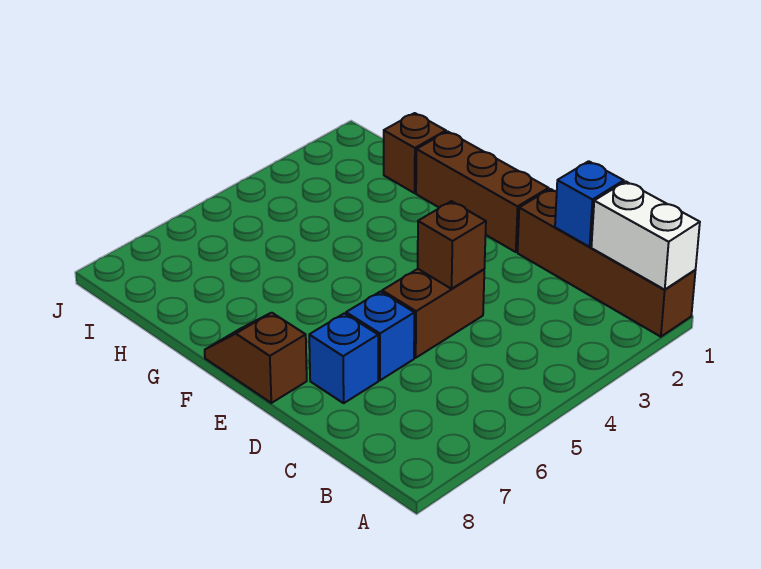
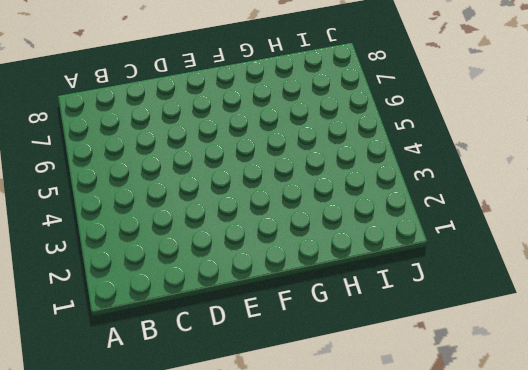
none -> brown 1x4 brick [518,189,696,337]
none -> brown 1x2 brick [382,269,484,358]

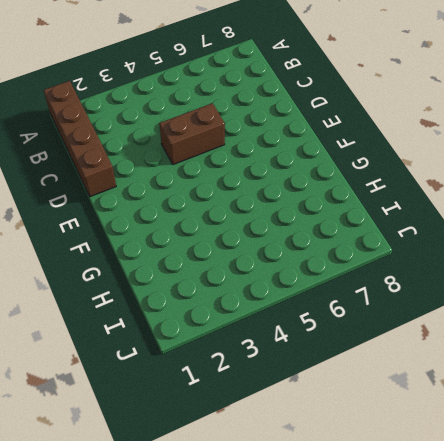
none -> blue 1x1 brick [346,292,414,380]
none -> blue 1x1 brick [309,313,378,403]

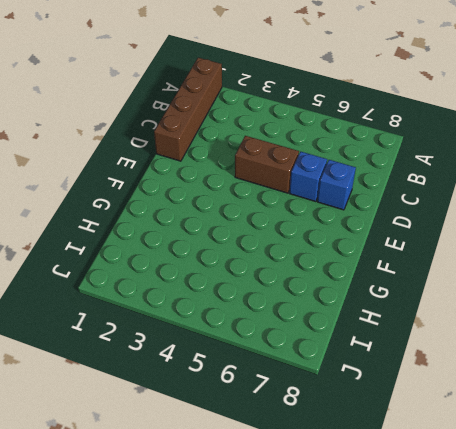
none -> brown 1x3 brick [416,131,549,252]
none -> brown 1x2 slope [205,313,307,403]

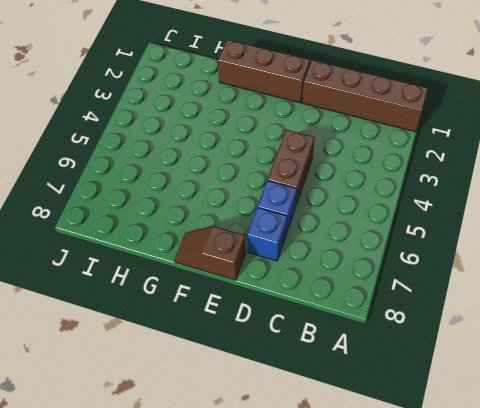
none -> brown 1x1 brick [384,113,446,193]
none -> white 1x2 brick [591,181,700,290]

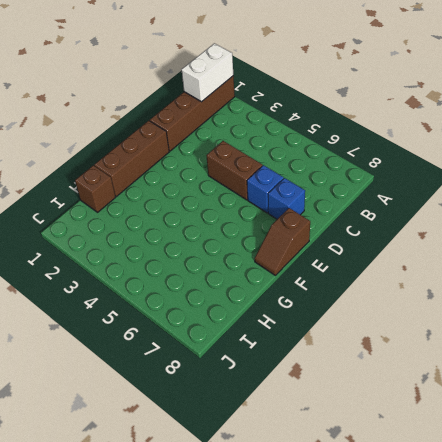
none -> blue 1x1 brick [555,161,624,247]
none -> brown 1x1 brick [418,201,486,289]

